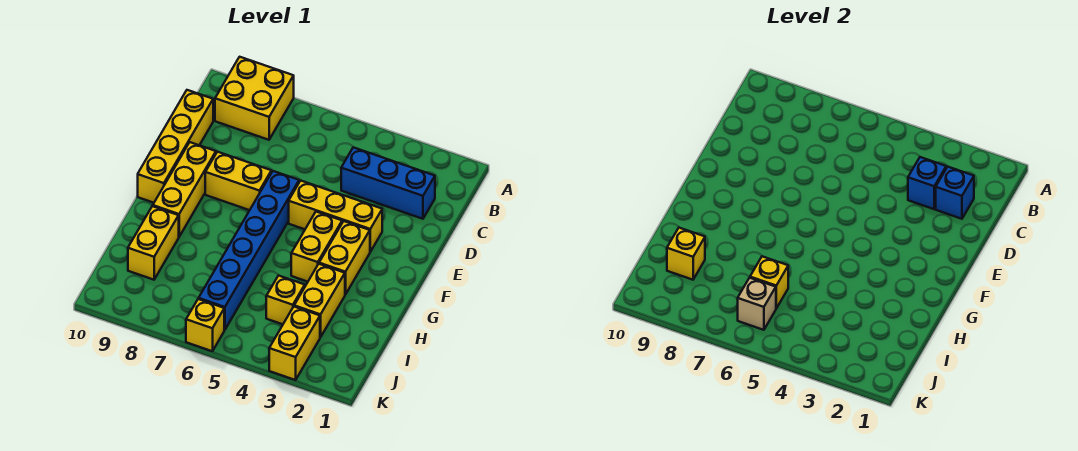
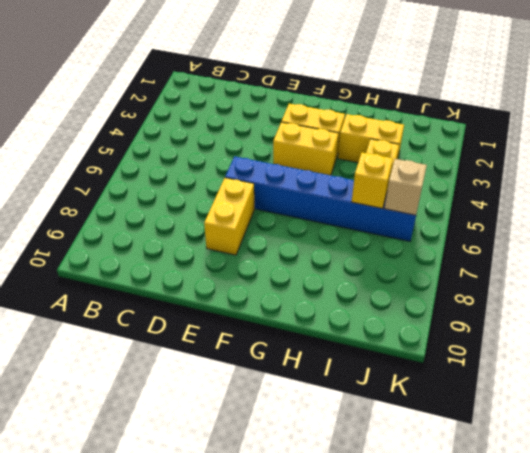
none -> yellow 2x2 brick [215,57,294,140]
none -> blue 1x3 brick [341,147,435,219]
none -> yellow 1x4 brick [138,90,213,203]

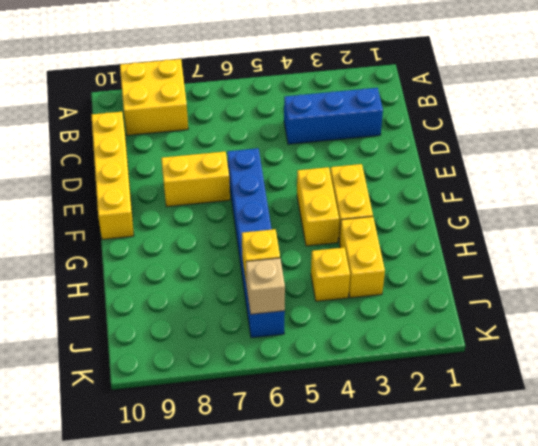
none -> yellow 1x3 brick [289,180,382,252]
none -> yellow 1x3 brick [153,142,216,236]
none -> yellow 1x2 brick [128,206,179,280]

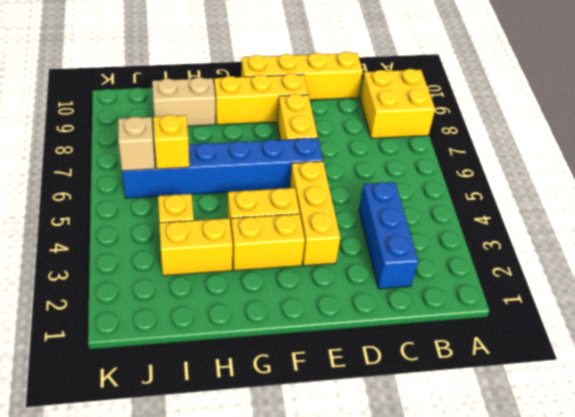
tan 1x2 brick [152,77,215,126] -> yellow 1x2 brick [128,206,179,280]
none -> yellow 1x2 brick [269,307,320,380]
none -> yellow 1x1 brick [186,299,224,351]
none -> blue 1x1 brick [936,167,974,219]

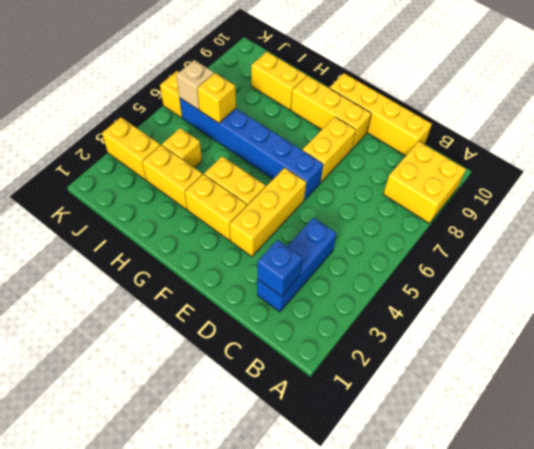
none -> blue 1x1 brick [908,157,946,209]
none -> yellow 1x1 brick [667,228,705,280]

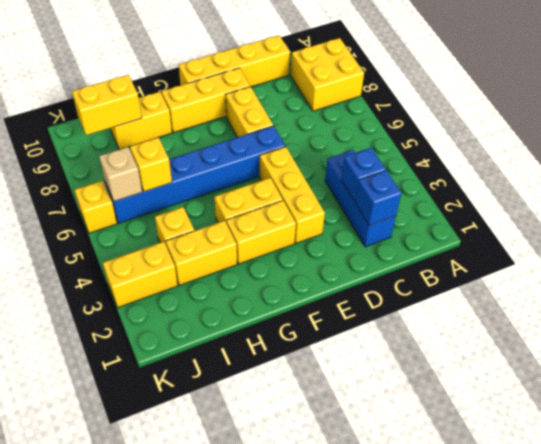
yellow 1x2 brick [72,75,142,135] -> yellow 1x1 brick [667,228,705,280]

